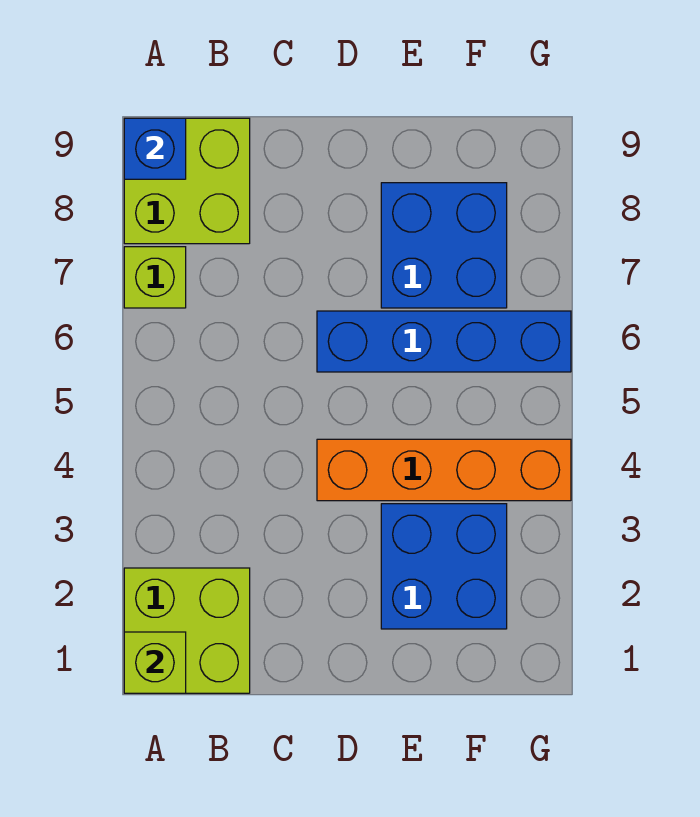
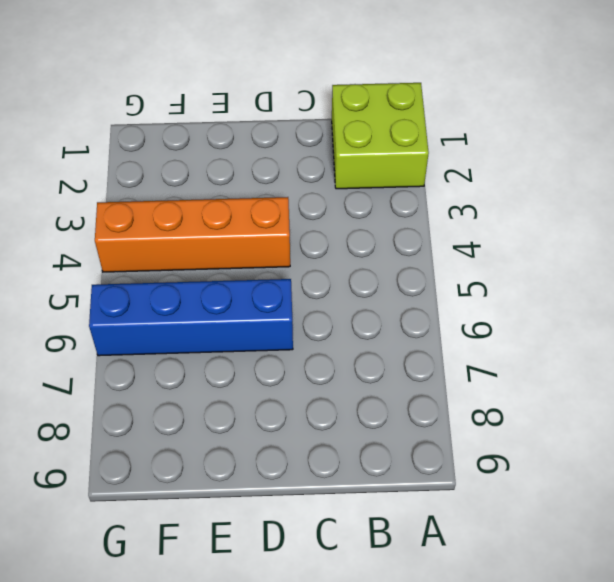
none -> lime 1x1 brick [124,247,186,308]
none -> lime 2x2 brick [124,118,250,244]

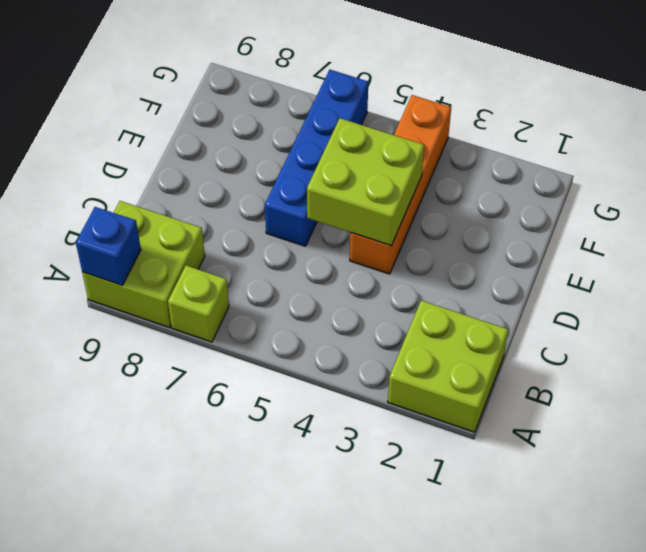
lime 2x2 brick [307,118,424,246] -> none
none -> blue 2x2 brick [381,504,507,629]
none -> blue 2x2 brick [381,183,507,308]

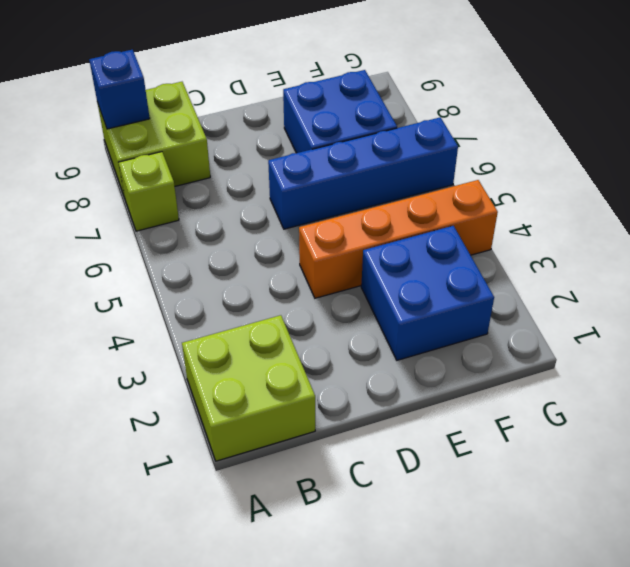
none -> lime 1x1 brick [124,632,186,693]

